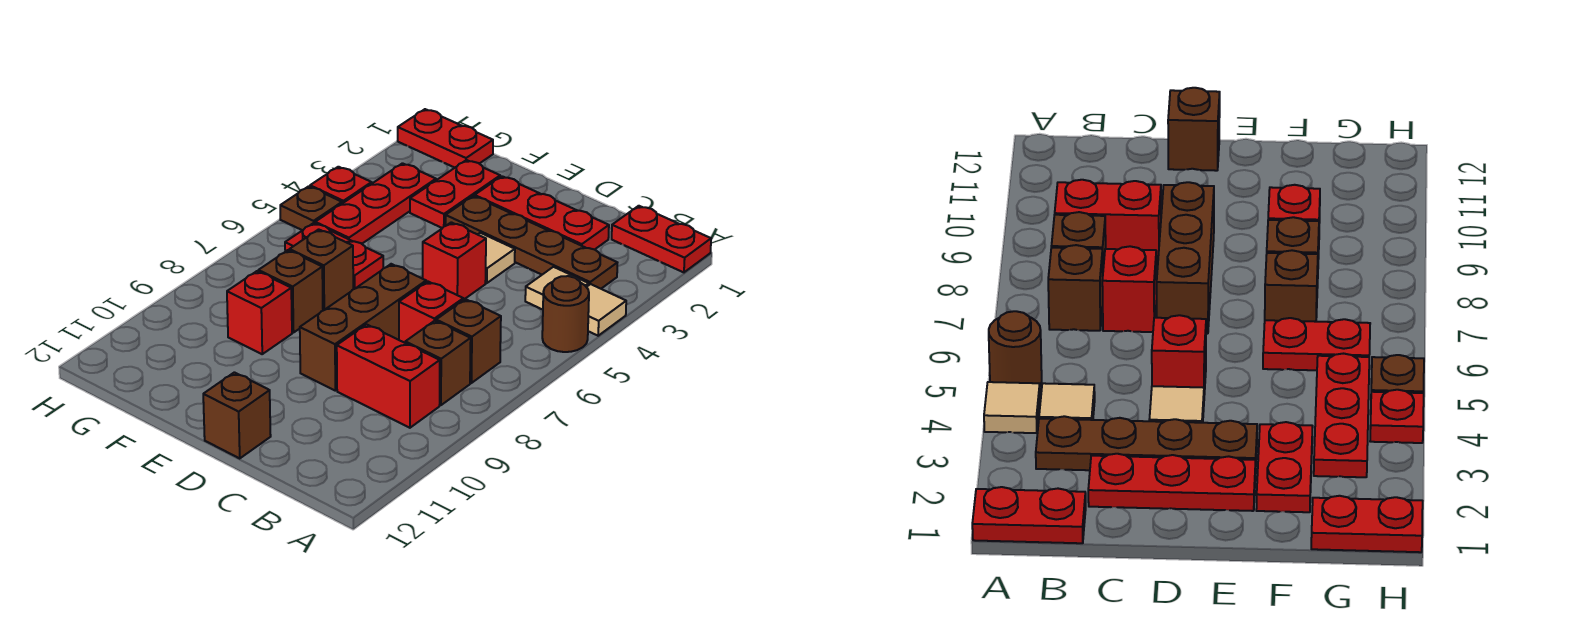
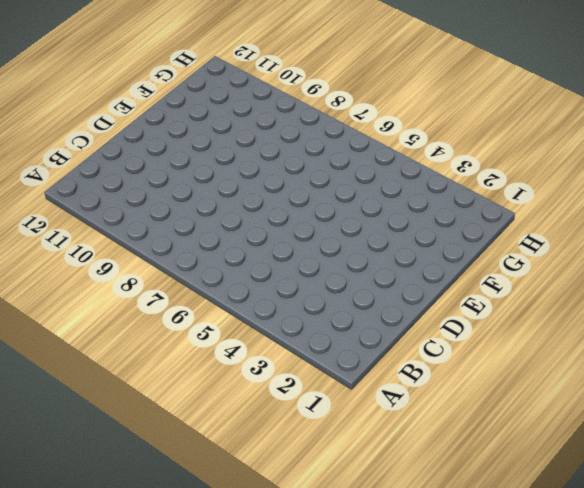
none -> red 1x2 plate [612,206,711,272]
none -> tan 1x1 tile [587,284,626,336]
none -> brown 1x1 round brick [542,276,589,352]

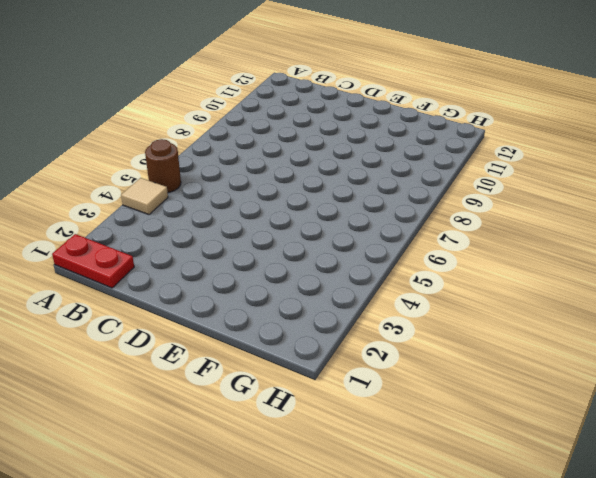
none -> brown 1x4 plate [446,196,617,289]
none -> tan 1x1 tile [525,267,589,310]
none -> brown 1x1 brick [436,299,501,383]

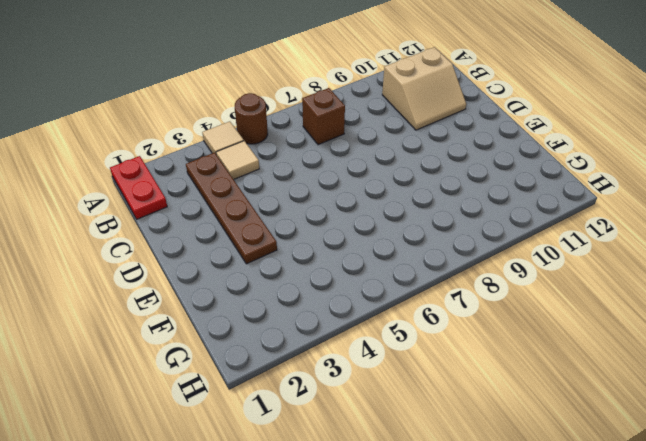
tan 2x2 slope [382,47,466,130] -> none
none -> brown 1x1 brick [405,321,471,405]
none -> red 1x2 brick [337,324,440,428]
none -> red 1x3 plate [475,176,609,250]

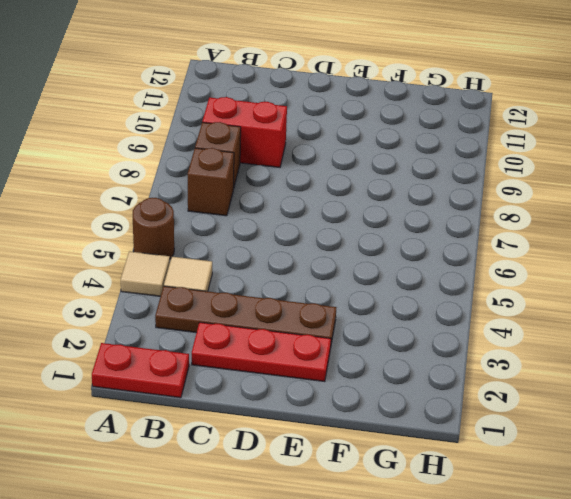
none -> red 1x1 brick [399,282,463,343]
none -> tan 1x1 tile [478,233,515,283]
none -> red 1x1 brick [423,222,486,300]

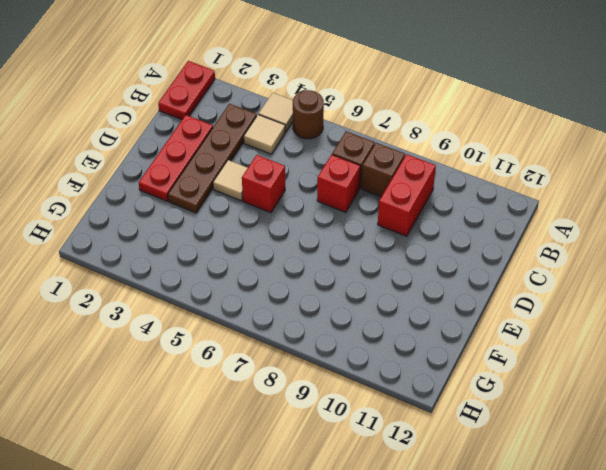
none -> brown 1x3 brick [300,264,426,391]
none -> brown 1x1 brick [203,372,271,458]
none -> red 1x2 plate [410,160,500,228]

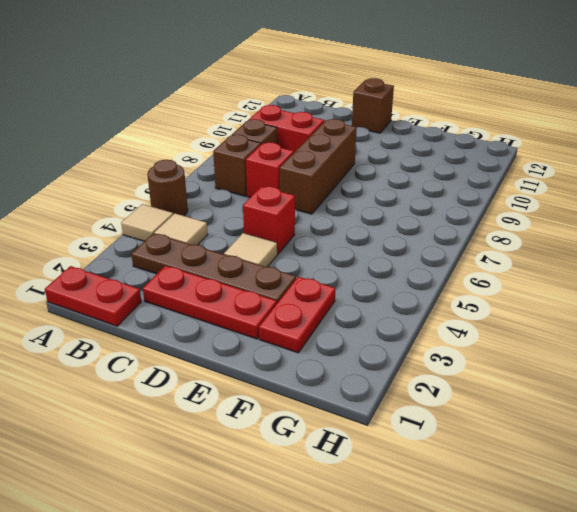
none -> red 1x2 plate [285,223,383,289]
none -> brown 1x1 brick [289,229,353,311]
none -> brown 1x1 brick [258,250,323,333]

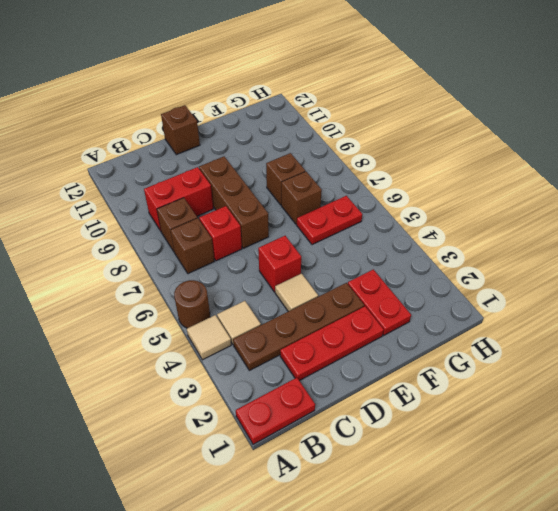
none -> red 1x1 brick [227,271,292,354]
none -> red 1x2 plate [398,109,493,168]
none -> red 1x3 plate [315,163,436,244]

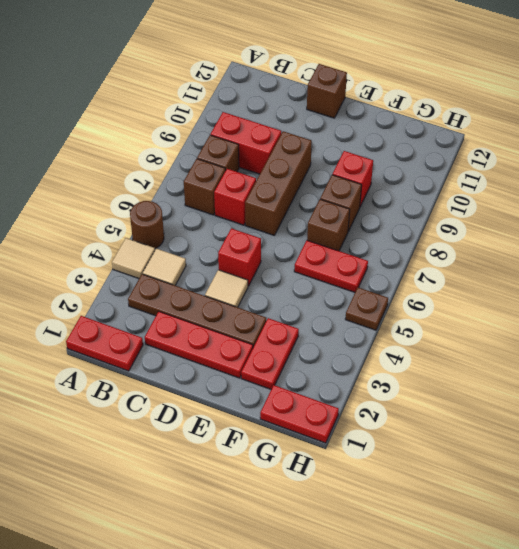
none -> red 1x3 plate [315,163,436,244]
none -> red 1x1 plate [310,167,372,204]

